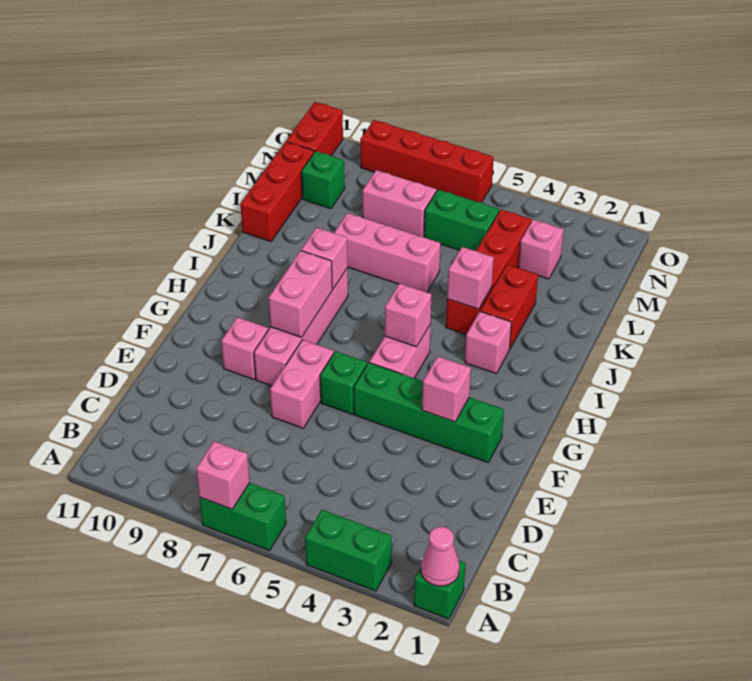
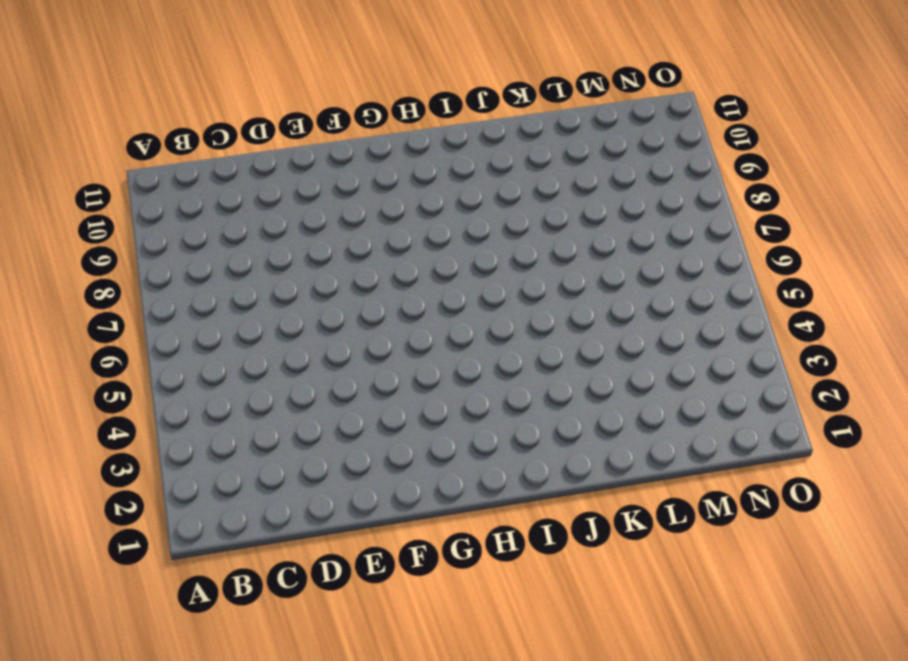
none -> green 1x1 brick [414,561,465,619]
none -> green 1x2 brick [305,510,392,591]
none -> green 1x2 brick [199,483,286,551]

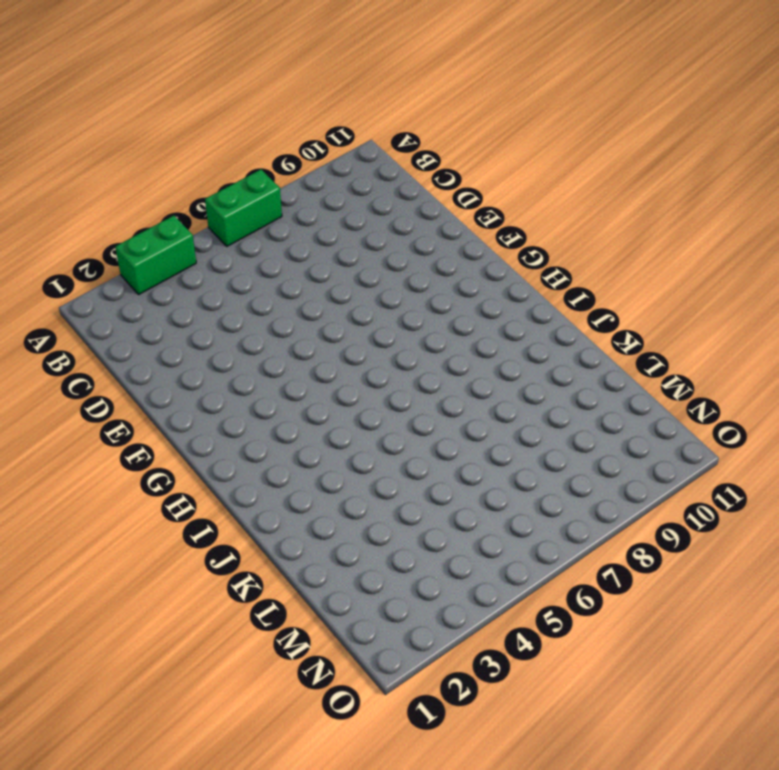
none -> green 1x1 brick [414,561,465,619]
none -> pink 1x2 brick [270,340,334,428]
none -> green 1x4 brick [354,363,504,463]

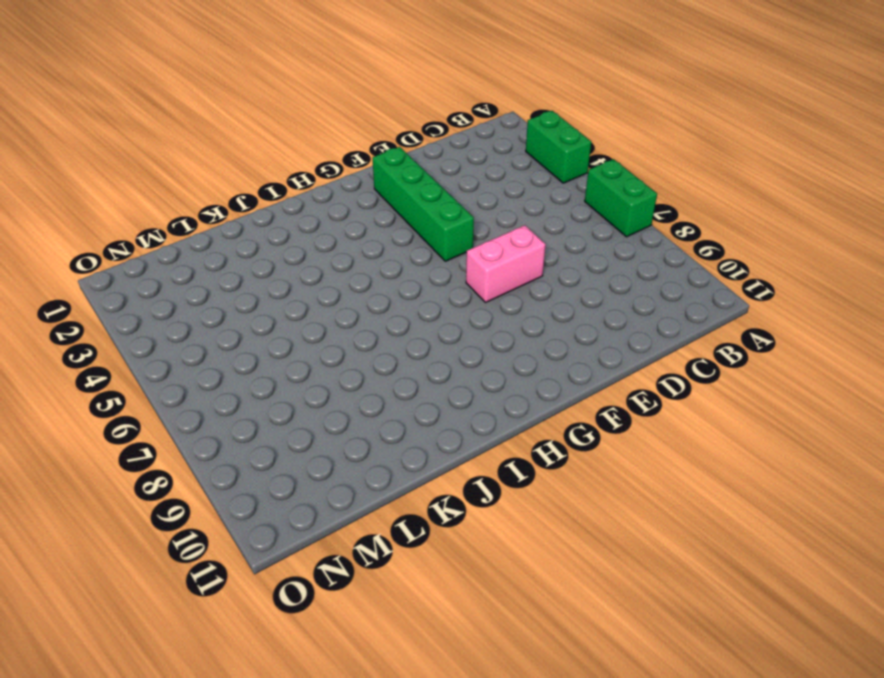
none -> green 1x1 brick [414,561,465,619]
none -> green 1x1 brick [320,351,367,414]
none -> pink 1x4 brick [254,268,348,386]

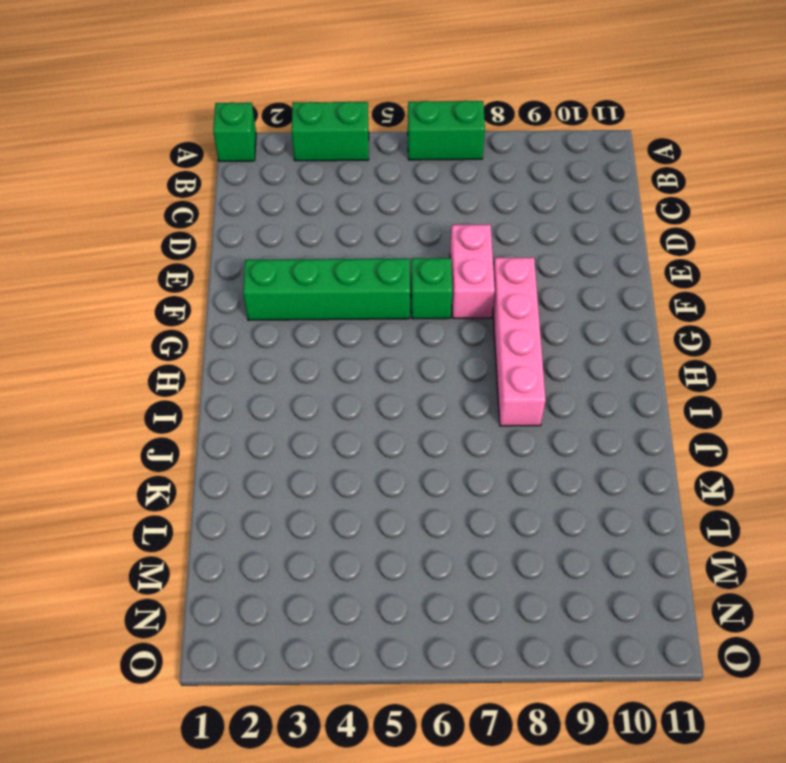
none -> pink 1x1 brick [221,317,268,380]
none -> pink 1x2 brick [369,324,431,378]
none -> pink 1x1 brick [465,312,511,373]

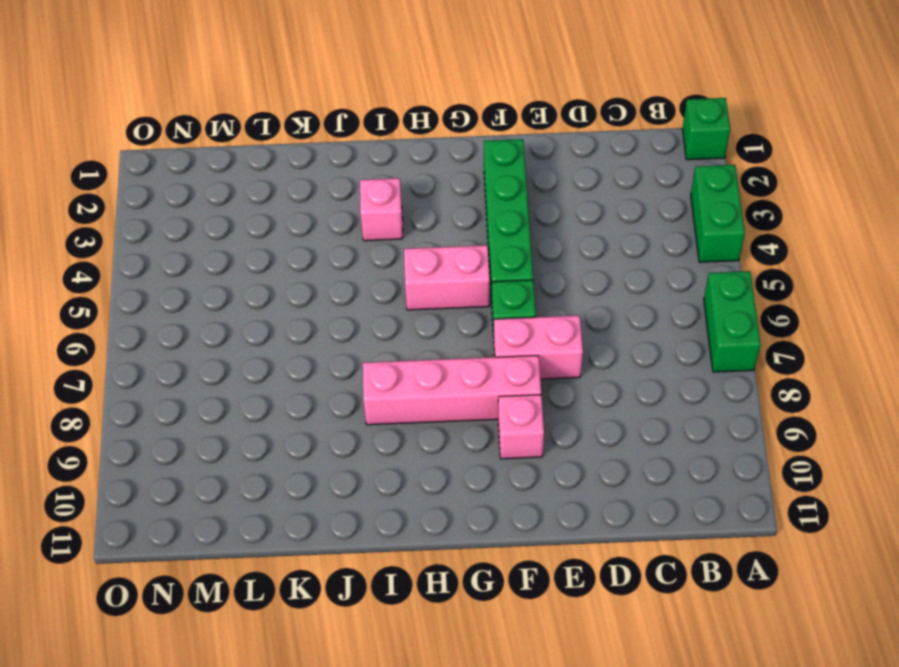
none -> red 1x2 brick [480,264,538,348]
none -> red 1x4 brick [446,209,531,334]
none -> pink 1x3 brick [334,213,441,292]

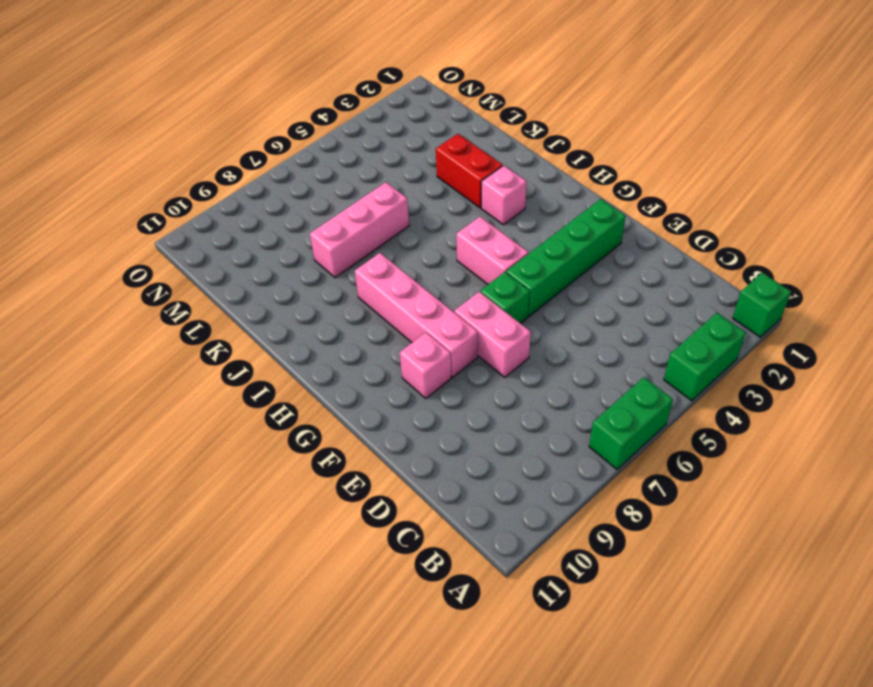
none -> red 1x4 brick [446,209,531,334]
none -> red 1x3 brick [241,142,314,242]
none -> pink 1x1 brick [519,220,564,279]

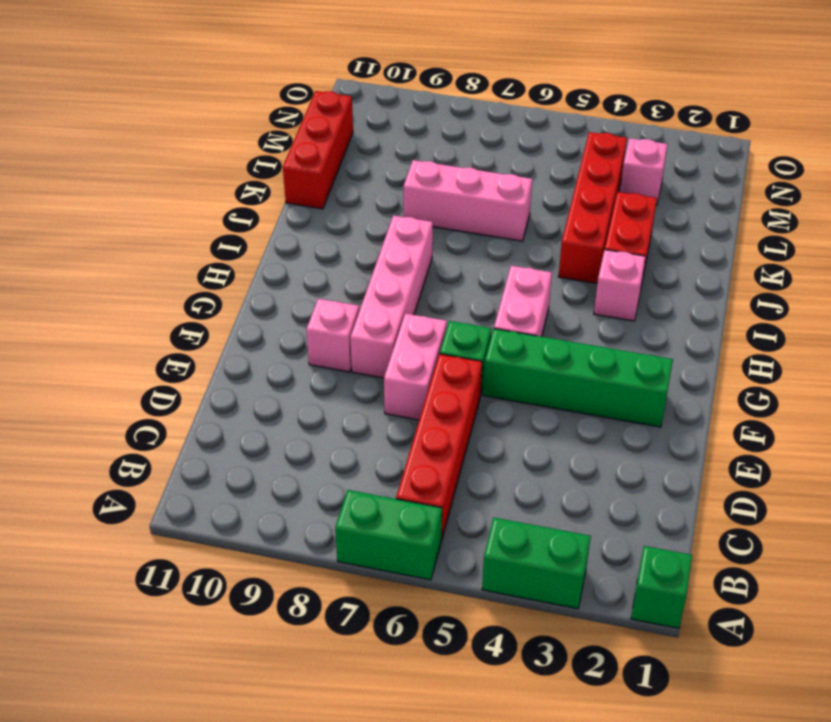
red 1x4 brick [396,354,482,540] -> red 1x4 brick turned to [360,120,494,203]
none -> green 1x2 brick [424,190,499,251]
none -> pink 1x2 brick [363,170,436,237]
none -> green 1x1 brick [301,151,345,209]

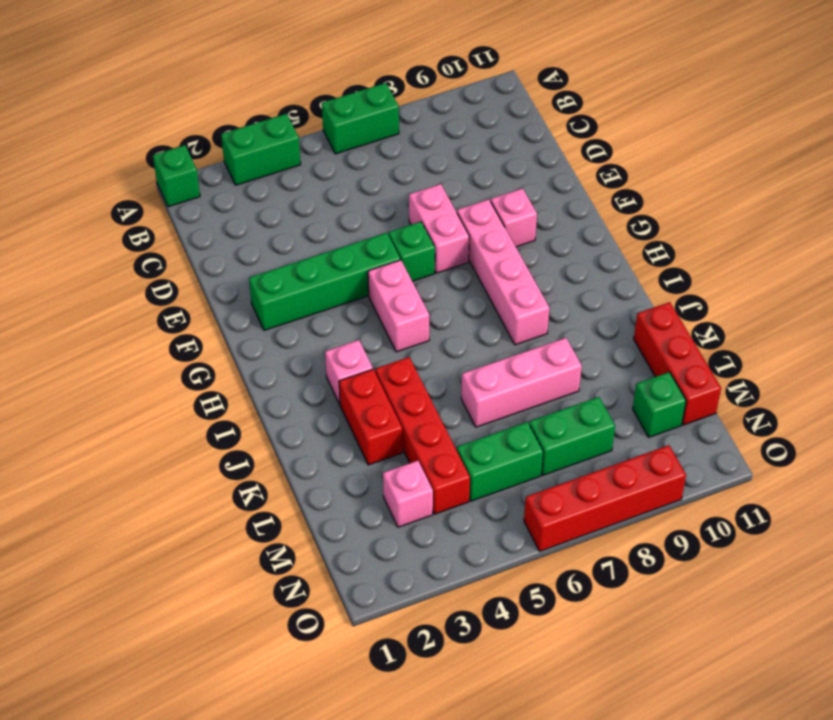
green 1x2 brick [529,397,615,475] -> pink 1x2 brick [363,170,436,237]
none -> red 1x2 brick [286,102,343,156]
none -> pink 1x1 cone [421,527,460,586]
none -> pink 1x1 brick [196,441,250,509]

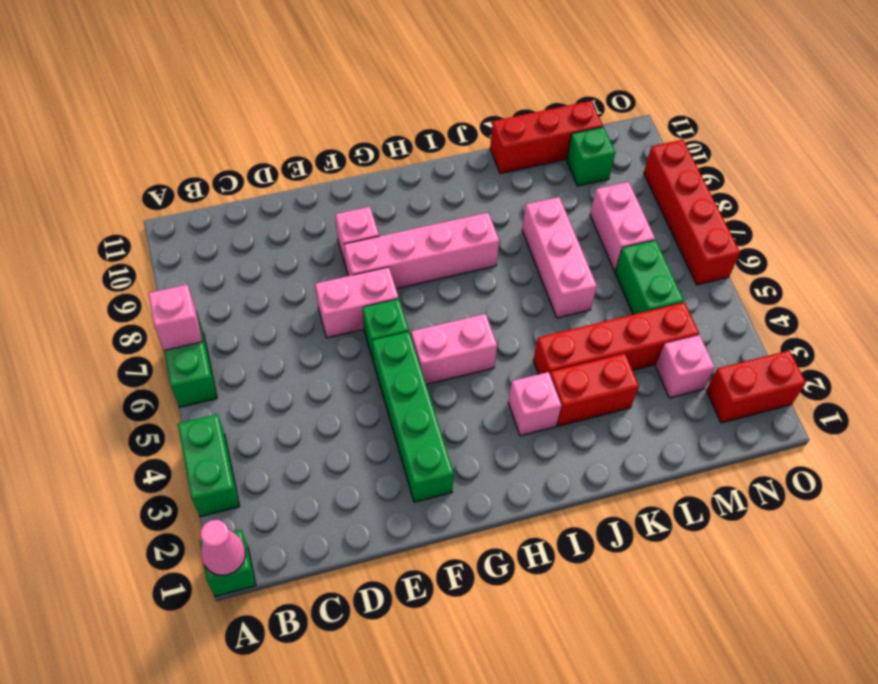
red 1x2 brick [706,350,806,423] -> red 1x2 brick moved to [286,102,343,156]
none -> pink 1x1 brick [422,357,471,422]
none -> pink 1x2 brick [269,251,332,337]
none -> pink 1x1 brick [385,283,431,347]

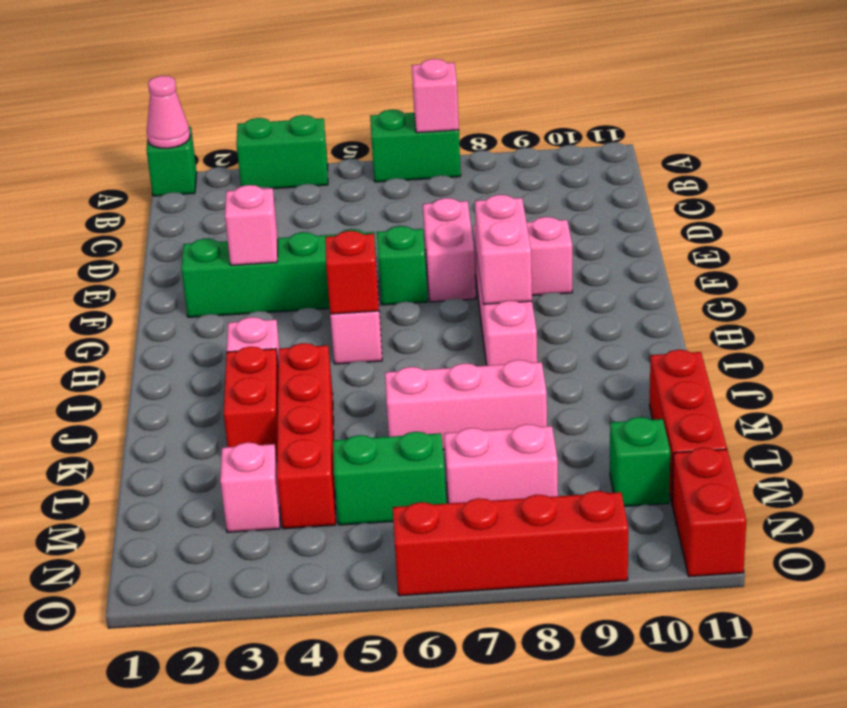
red 1x1 brick [325,231,379,314] -> pink 1x1 brick [385,283,431,347]
none -> pink 1x1 brick [301,228,348,289]
none -> pink 1x1 brick [447,247,494,309]

